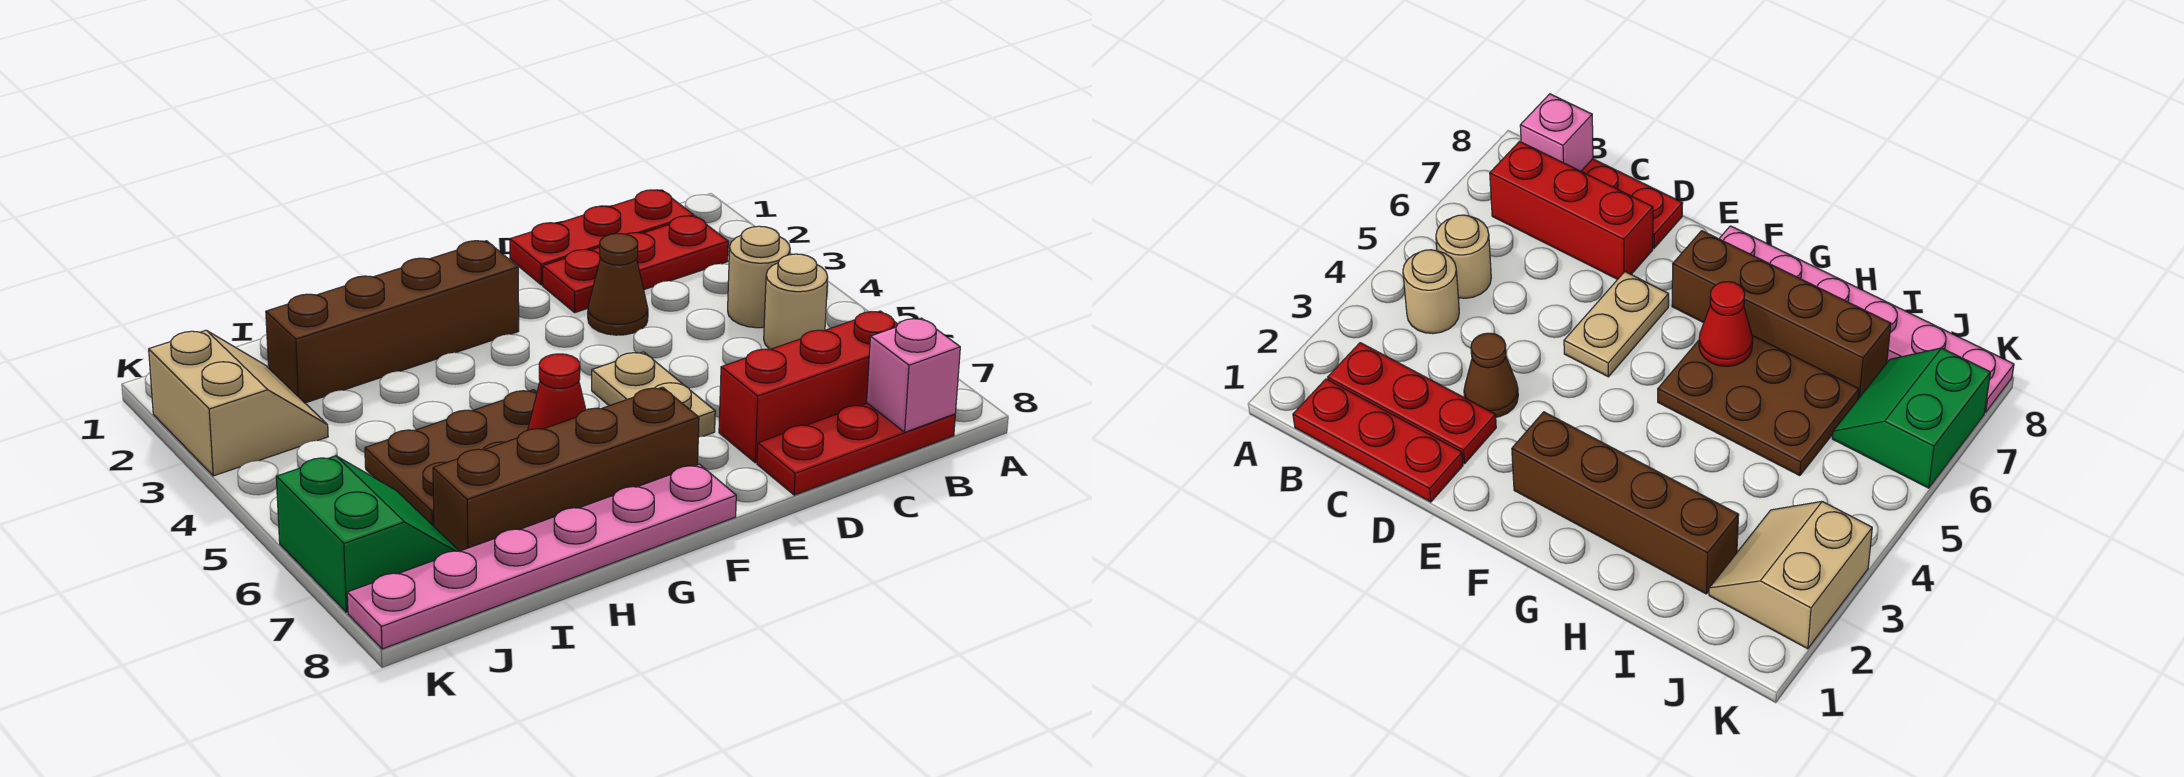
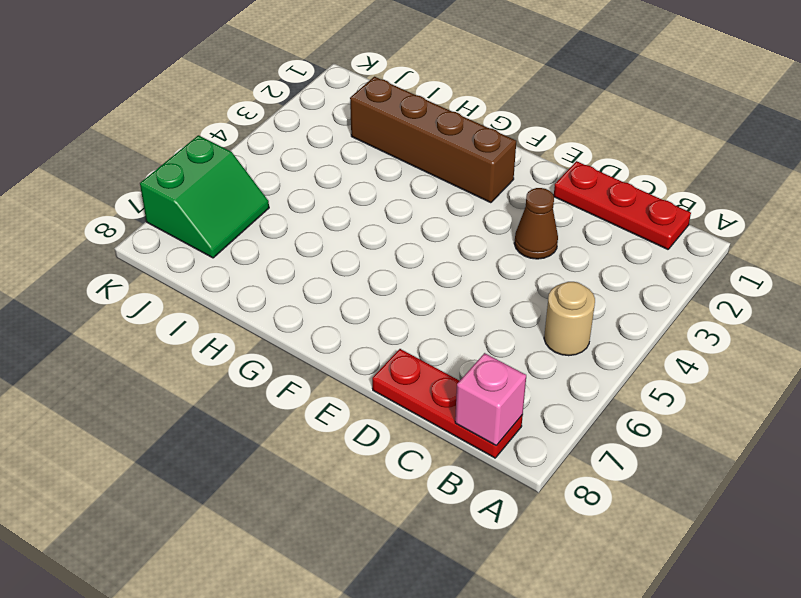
none -> red 1x3 plate [543,216,728,313]
none -> tan 1x1 round brick [728,226,790,328]
none -> red 1x3 brick [719,311,898,463]

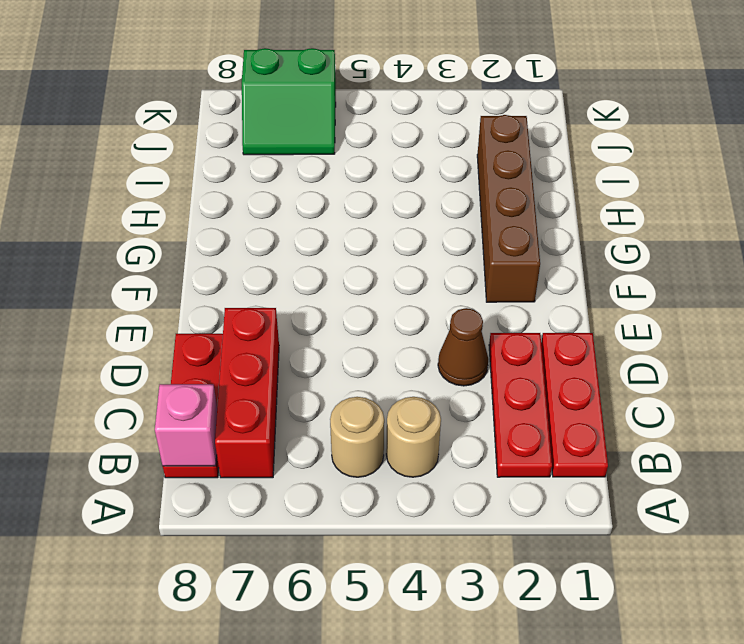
none -> tan 1x2 plate [592,352,715,437]
none -> brown 1x4 brick [433,387,699,551]
none -> pink 1x6 plate [347,464,736,649]

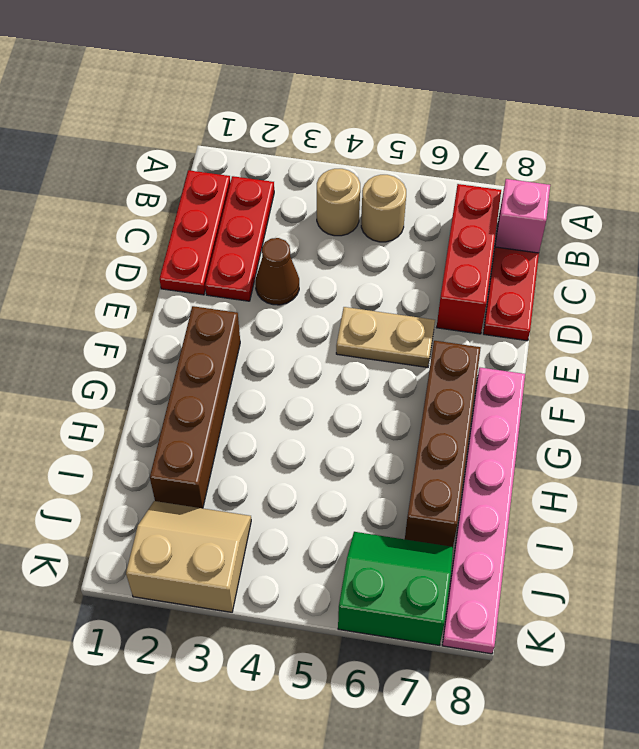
none -> brown 2x3 plate [365,390,537,526]
none -> red 1x1 cone [528,354,586,430]

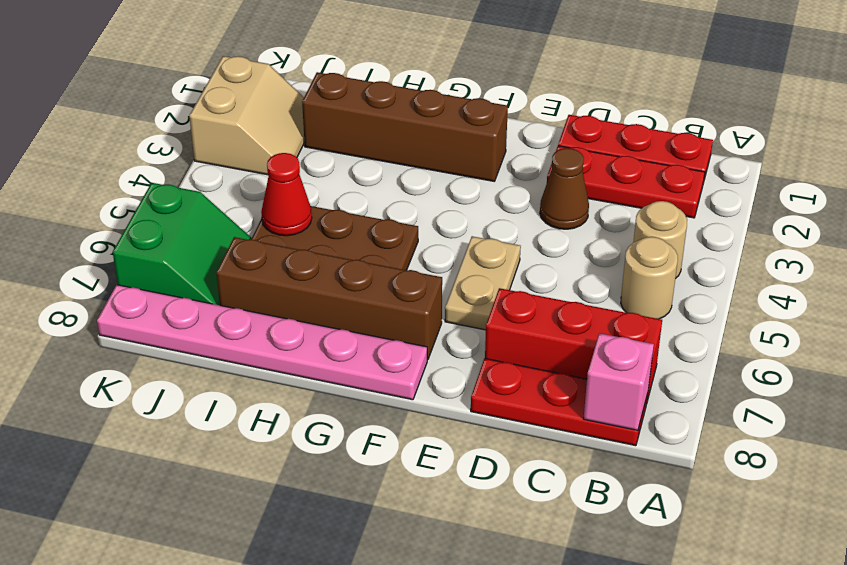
red 1x1 cone [261,153,312,236] -> red 1x1 cone moved to [528,354,586,430]

